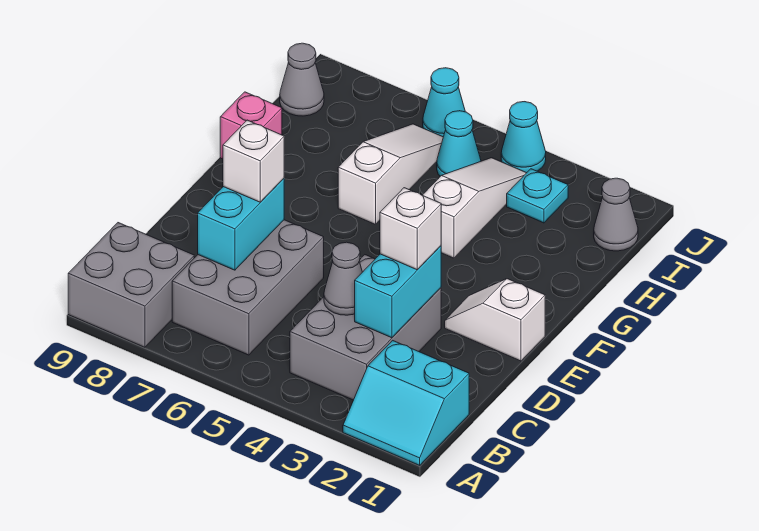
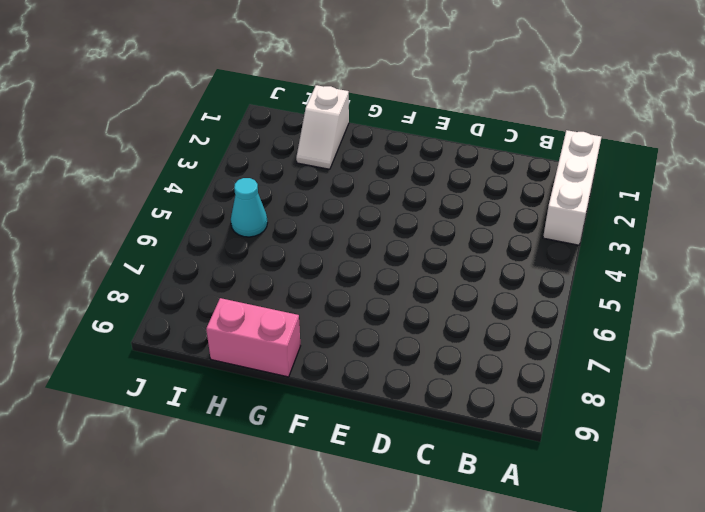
white 1x3 brick [543,130,602,245] -> cyan 2x2 slope [343,340,469,465]
pink 1x2 brick [206,298,300,377] -> pink 1x1 brick [220,92,282,159]
white 1x2 slope [296,85,349,169] -> white 1x2 slope moved to [445,279,545,361]
none -> grey 2x2 brick [68,223,194,347]
none -> grey 2x3 brick [290,255,441,400]
none -> grey 2x3 brick [172,220,324,355]

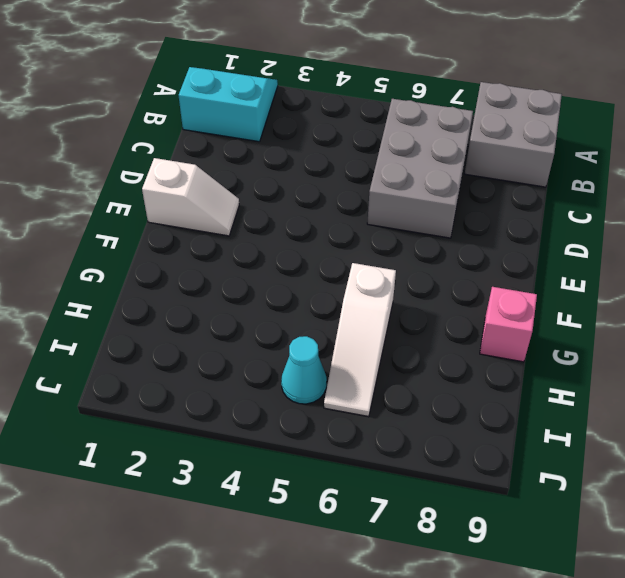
none -> grey 2x3 brick [290,255,441,400]
none -> white 1x3 slope [423,158,526,258]
none -> grey 1x1 cone [594,178,638,251]

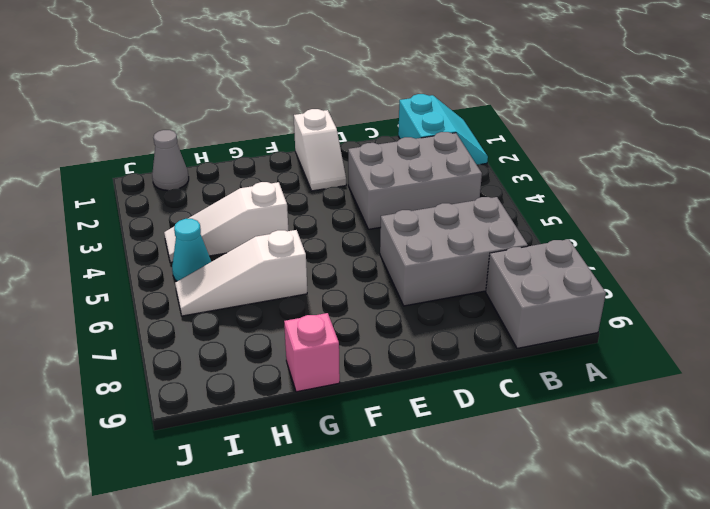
none -> cyan 1x1 plate [507,169,568,223]
none -> grey 1x1 cone [280,43,324,116]
none -> cyan 1x1 cone [501,102,546,173]

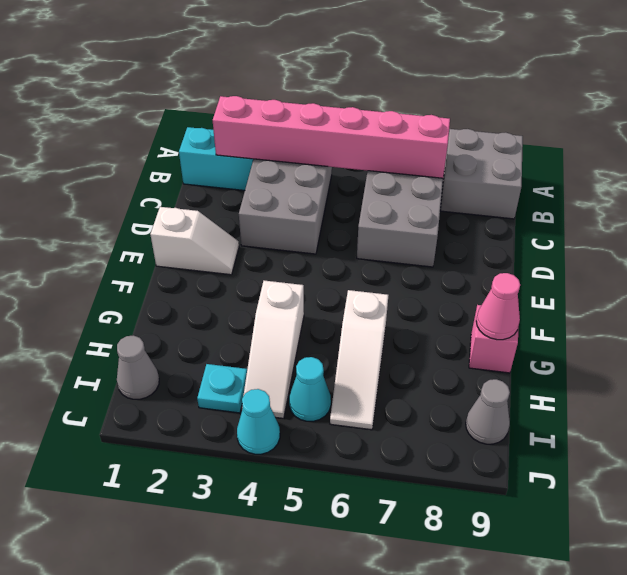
pink 1x6 brick [213,96,450,178] -> none
pink 1x1 cone [476,273,520,340] -> none
none -> cyan 1x1 cone [423,68,465,137]
none -> cyan 1x2 brick [355,246,441,338]
none -> grey 1x1 cone [324,242,362,315]

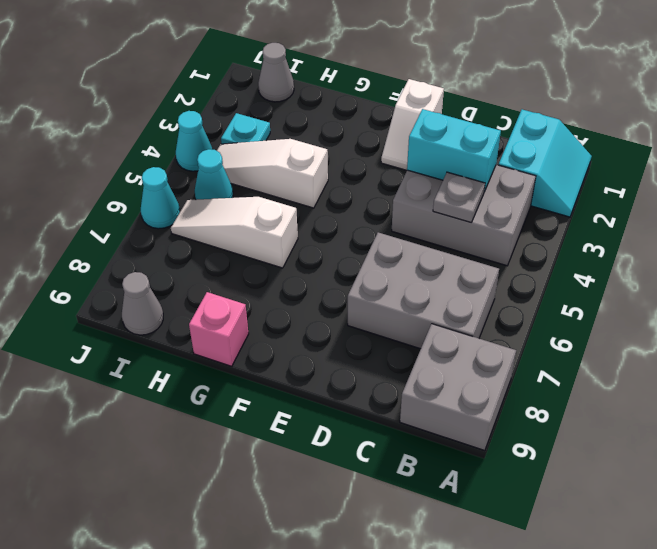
grey 1x1 plate [433,172,485,222] -> grey 1x1 cone [324,242,362,315]
none -> cyan 1x2 brick [198,179,284,270]
none -> white 1x1 brick [380,188,441,270]
none -> white 1x1 brick [223,120,284,202]

